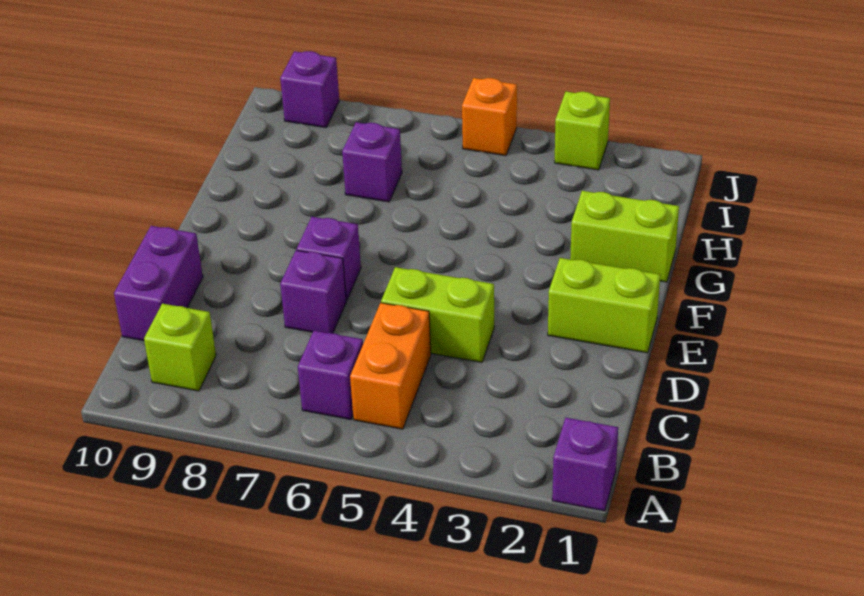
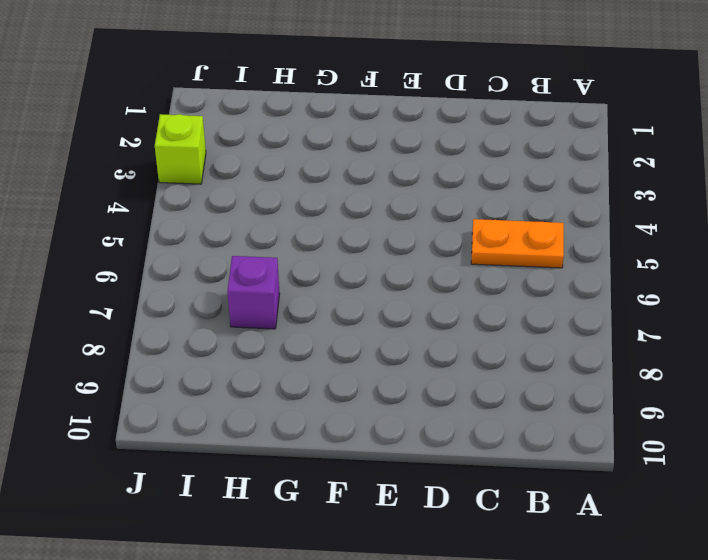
orange 1x2 plate [471,219,564,268] -> orange 1x2 brick [350,303,431,429]
none -> purple 1x1 brick [552,418,618,511]
none -> purple 1x1 brick [298,331,363,420]
none -> lime 1x1 brick [144,304,216,391]

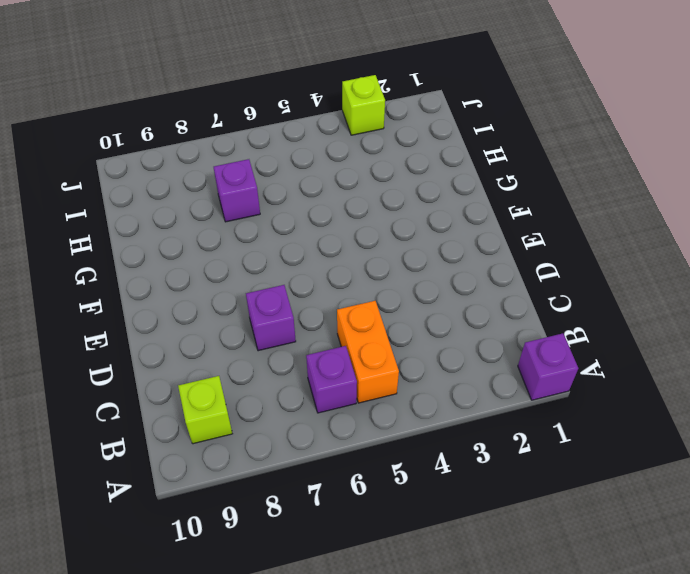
none -> purple 1x2 brick [114,226,203,341]
none -> lime 1x2 brick [381,267,494,362]
none -> lime 1x2 brick [548,258,660,353]

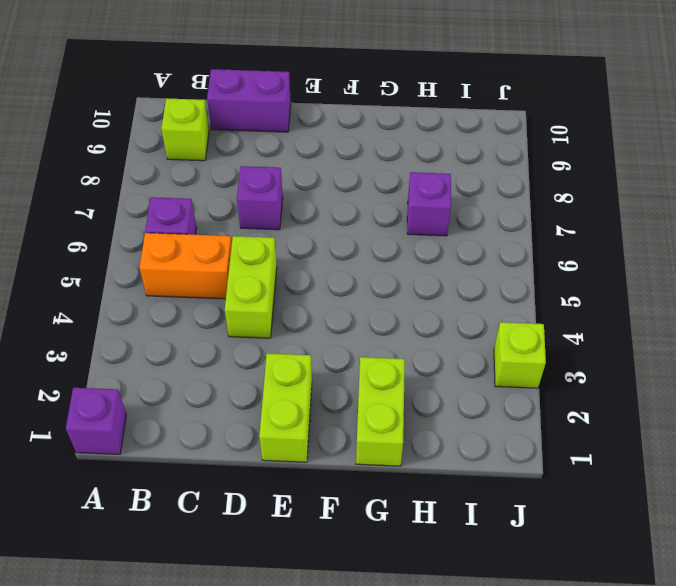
none -> purple 1x1 brick [297,217,361,301]
none -> orange 1x1 brick [462,78,517,156]
none -> purple 1x1 brick [280,51,339,128]

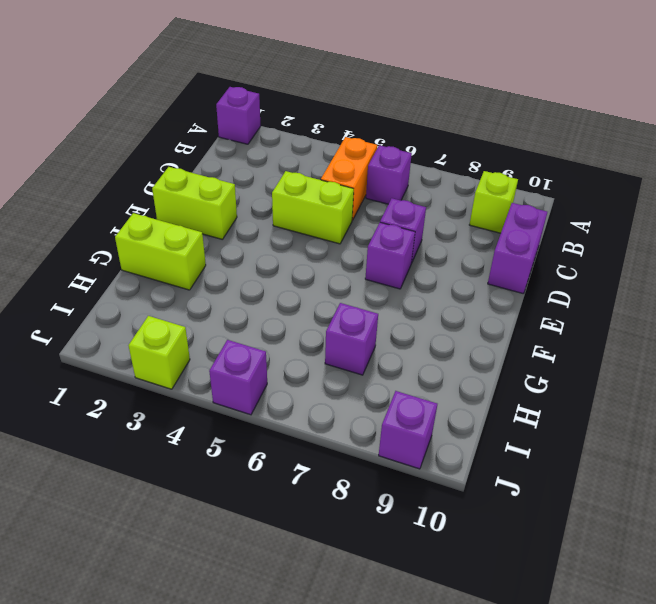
purple 1x1 brick [209,340,267,415] -> orange 1x1 brick [462,78,517,156]

